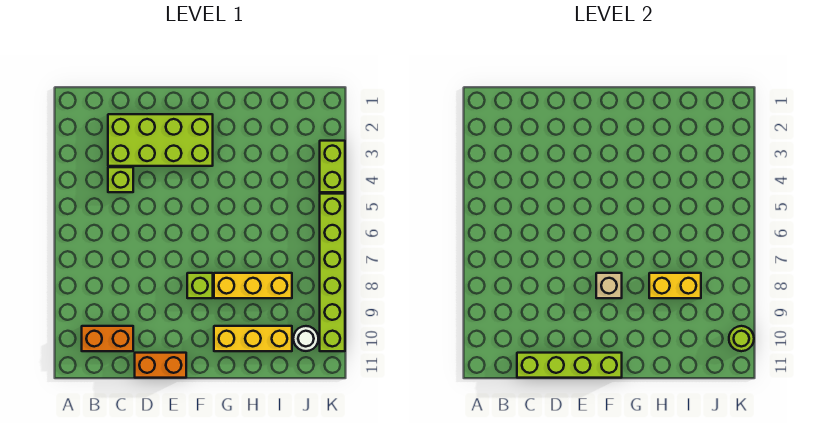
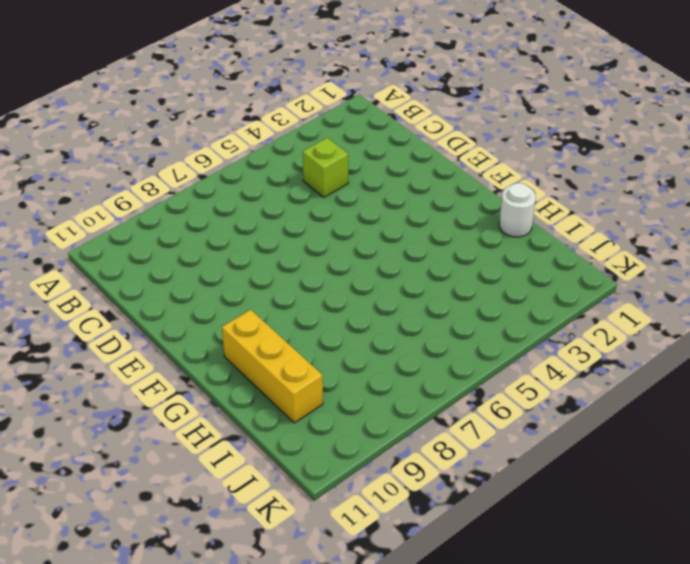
white 1x1 round brick [499,183,536,237] -> white 1x1 round brick moved to [293,326,319,351]
none -> orange 1x2 brick [82,326,133,351]
none -> lime 2x4 brick [108,114,213,166]
none -> orange 1x2 brick [135,353,186,378]

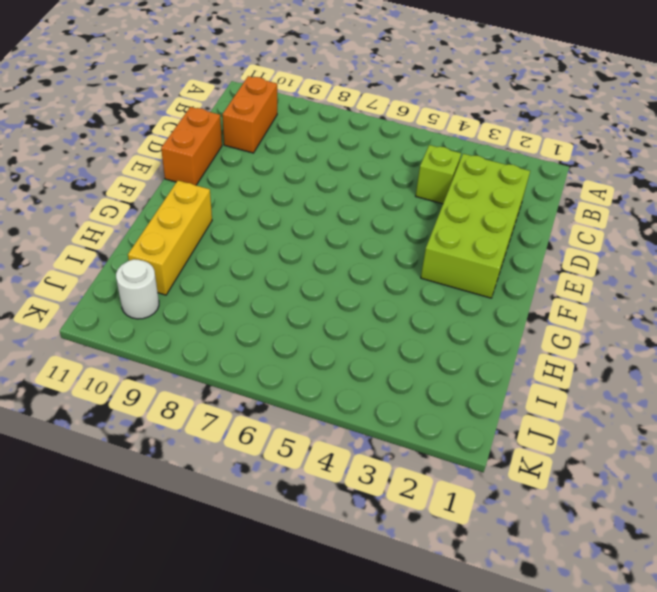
none -> lime 1x1 brick [187,273,213,298]
none -> yellow 1x3 brick [214,273,292,298]
none -> lime 1x2 brick [320,141,345,192]

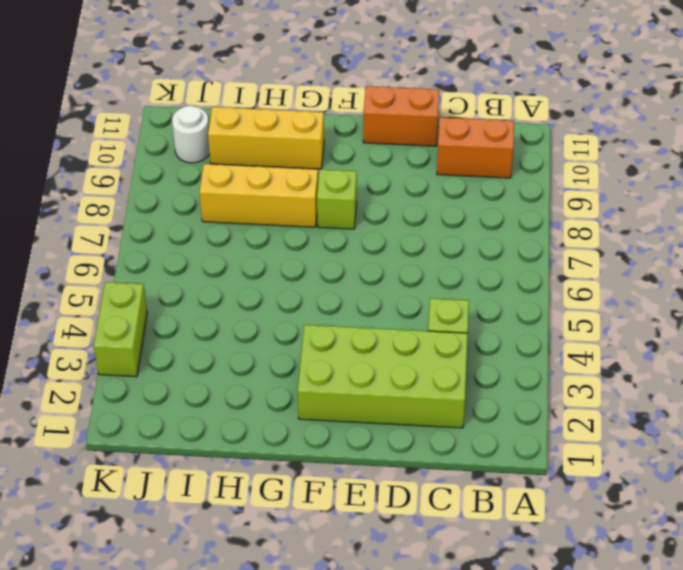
none -> lime 1x6 brick [320,194,345,351]
none -> lime 1x4 brick [517,353,622,378]
none -> tan 1x1 brick [596,273,622,298]

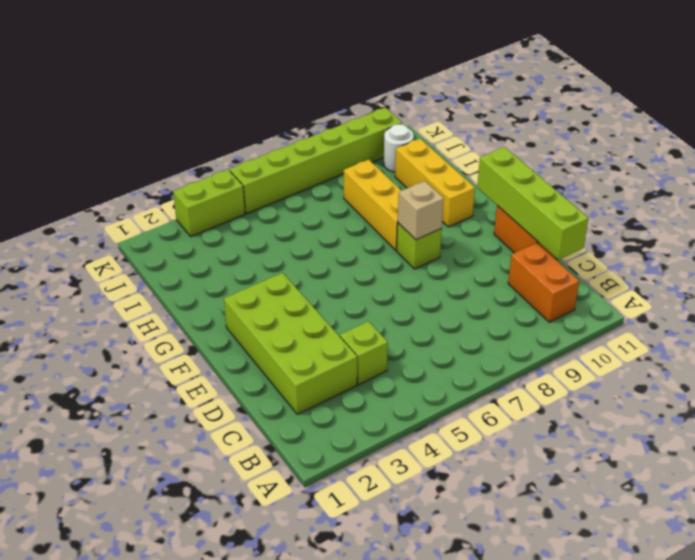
none -> yellow 1x2 brick [649,273,701,298]
none -> lime 1x1 round brick [729,326,754,351]

